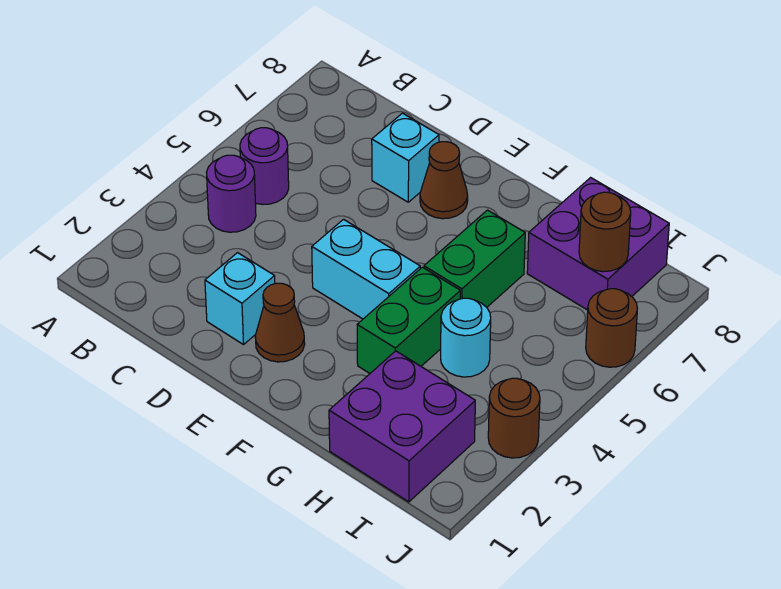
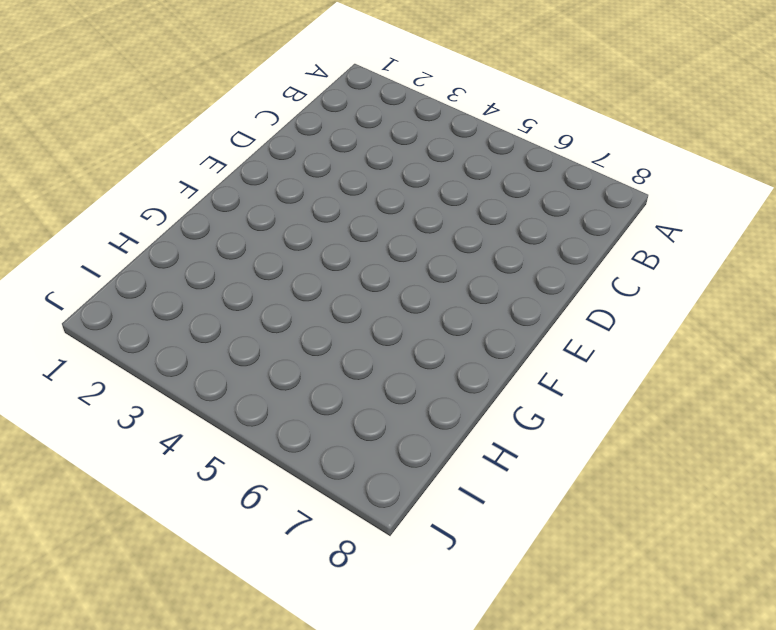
none -> purple 1x1 round brick [207,155,256,232]
none -> purple 1x1 round brick [240,128,289,204]
none -> cyan 1x1 brick [205,253,275,345]

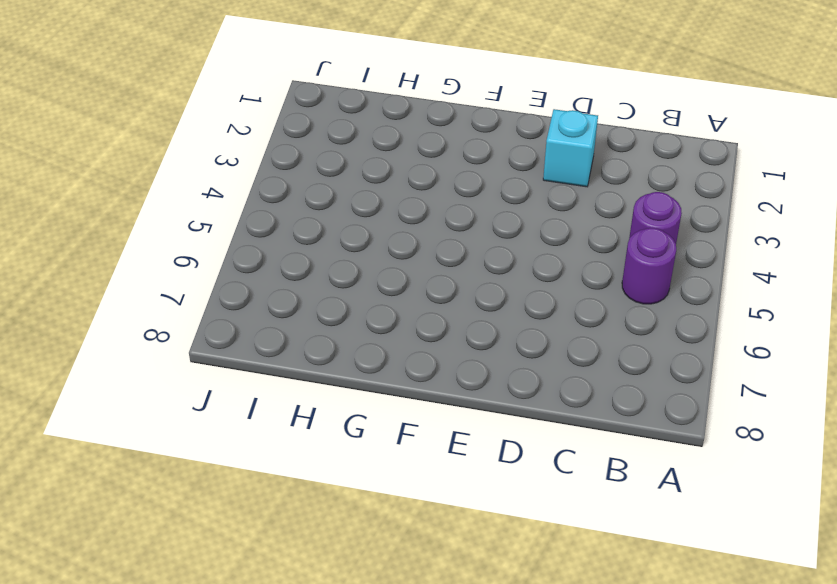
none -> cyan 1x1 brick [372,113,439,202]
none -> brown 1x1 cone [255,283,305,362]
none -> cyan 1x2 brick [312,219,420,319]

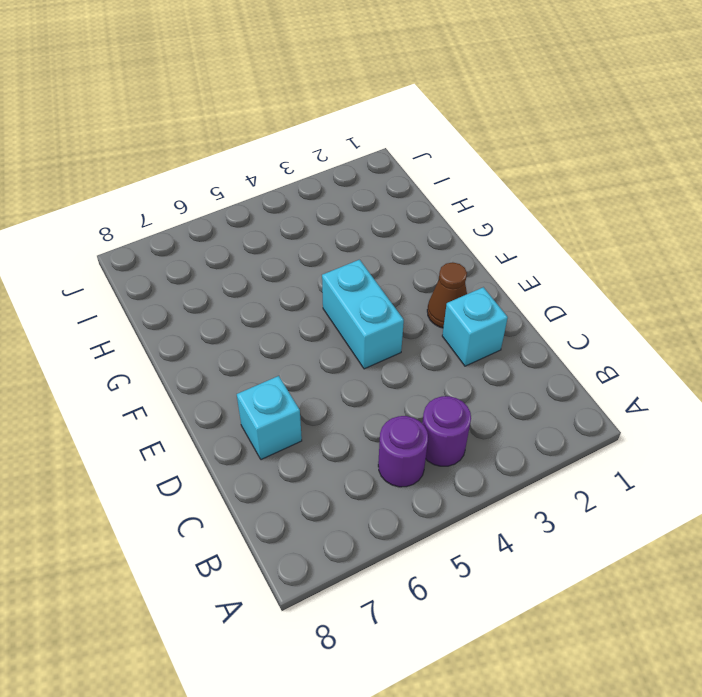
none -> brown 1x1 cone [420,142,468,219]
none -> green 1x2 brick [357,267,460,373]
none -> green 1x2 brick [424,210,525,307]

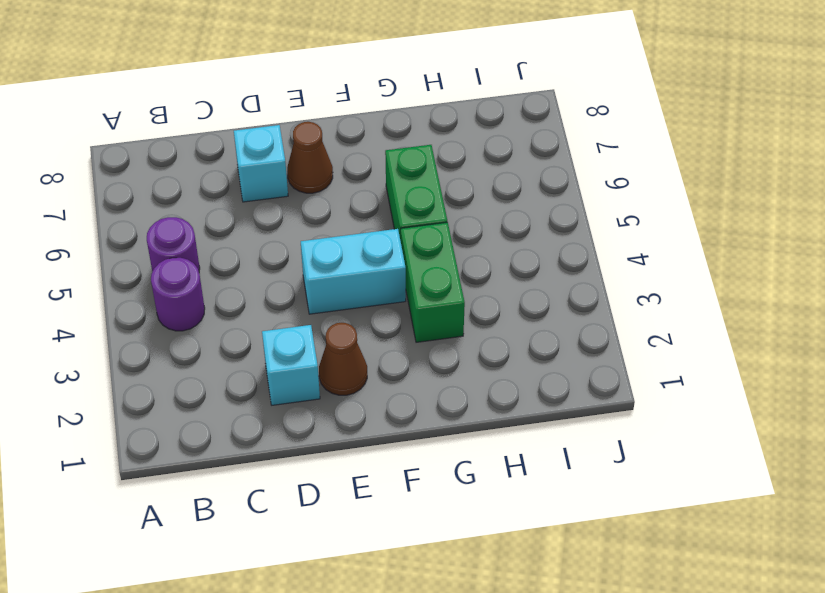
none -> purple 2x2 brick [329,351,475,502]
none -> cyan 1x1 round brick [441,298,491,377]
none -> purple 2x2 brick [527,178,669,310]

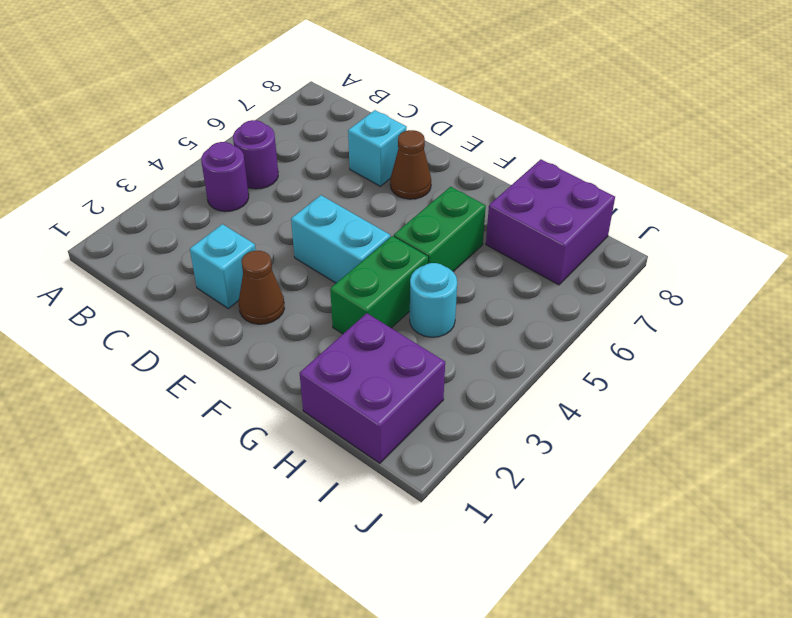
none -> brown 1x1 round brick [488,378,540,458]
none -> brown 1x1 round brick [586,289,637,367]
none -> brown 1x1 round brick [579,192,631,272]

